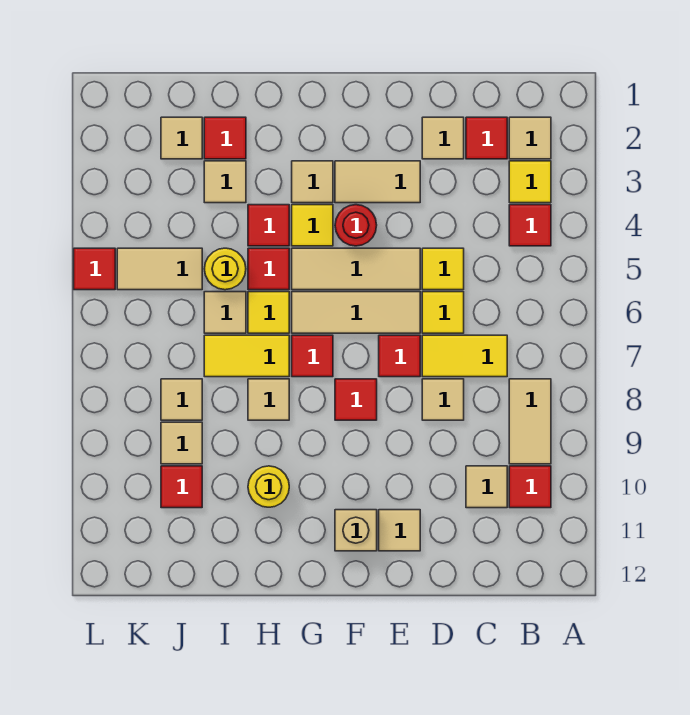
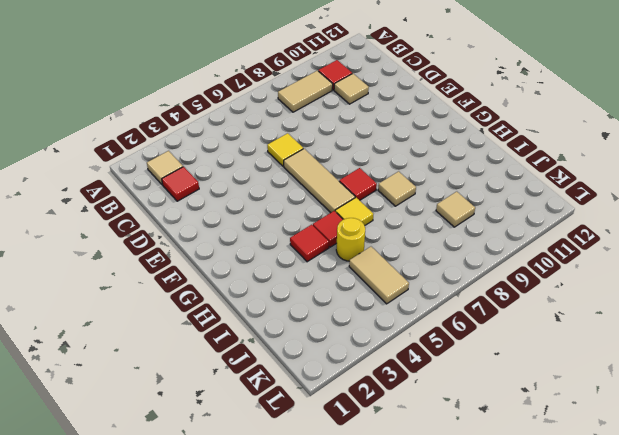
none -> yellow 1x1 tile [509,161,551,203]
none -> red 1x1 tile [509,205,551,246]
none -> yellow 1x2 tile [422,335,507,377]
none -> tan 1x1 tile [422,117,464,159]

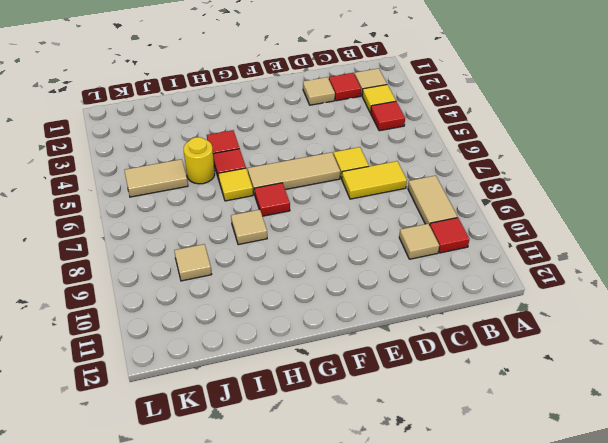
none -> yellow 1x1 tile [422,248,464,290]
none -> tan 1x1 tile [422,379,464,420]
none -> tan 1x2 tile [335,161,420,203]
none -> tan 1x3 tile [292,248,420,290]

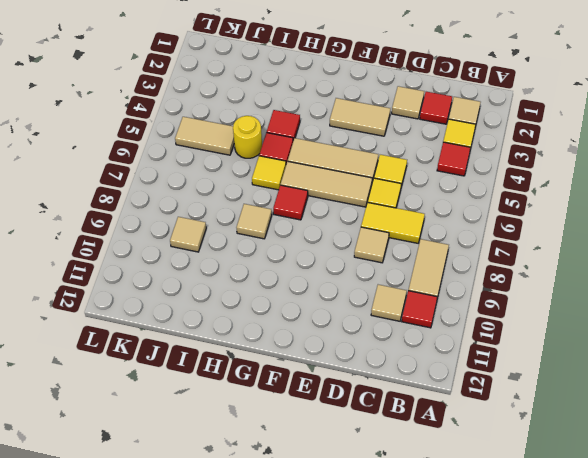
none -> red 1x1 tile [379,335,420,377]
none -> tan 1x1 tile [379,510,420,551]
none -> red 1x1 round brick [335,205,377,246]
none -> red 1x1 tile [335,379,377,420]

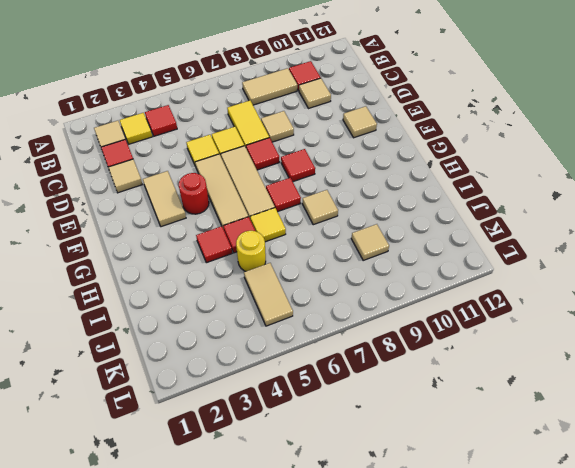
none -> tan 1x1 brick [335,510,377,551]
none -> tan 1x1 tile [292,161,333,203]
none -> yellow 1x1 tile [292,205,333,246]
none -> yellow 1x2 tile [204,335,289,377]

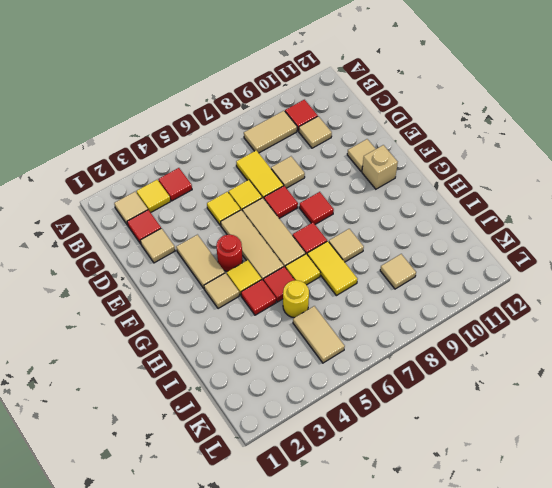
none -> yellow 1x1 round brick [248,466,289,507]
none -> red 1x1 tile [204,117,246,159]
none -> tan 1x1 tile [204,161,246,203]
none -> tan 1x1 tile [204,292,246,333]

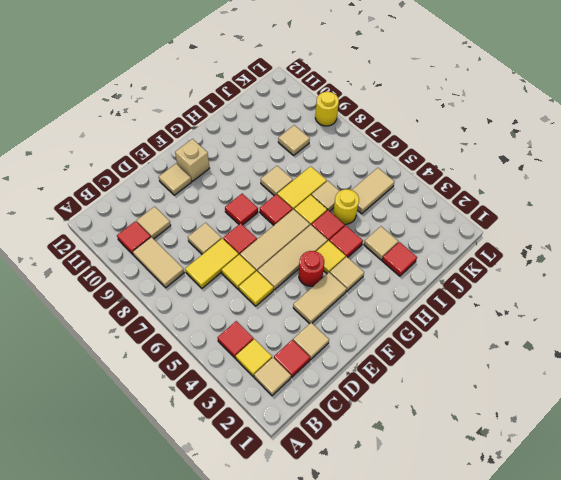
yellow 1x1 round brick [315,92,339,126] -> yellow 1x1 round brick moved to [248,466,289,507]
none -> tan 1x1 tile [161,117,202,159]
none -> tan 1x1 tile [161,379,202,420]
none -> red 1x1 tile [161,466,202,508]
none -> red 1x1 tile [74,248,115,290]

